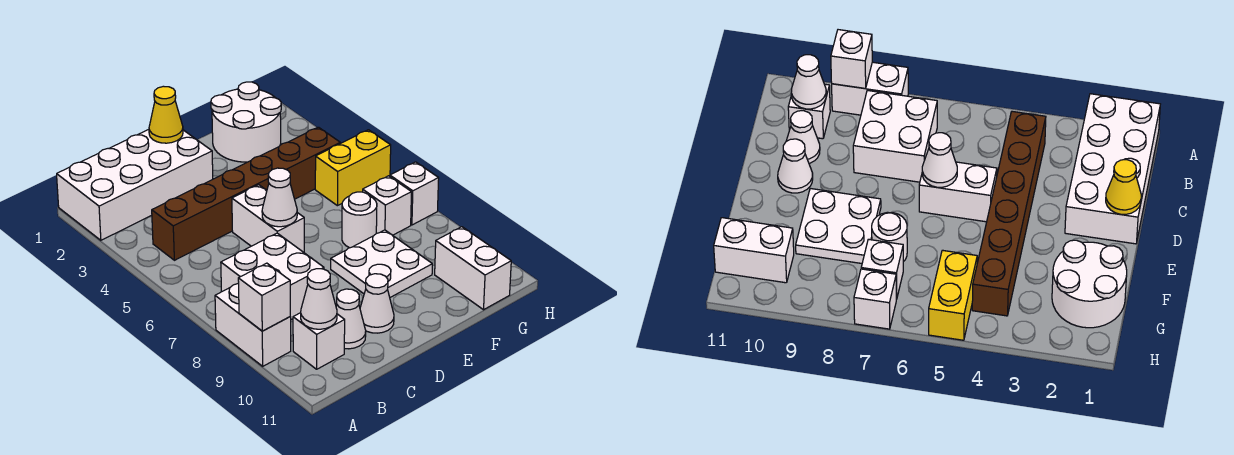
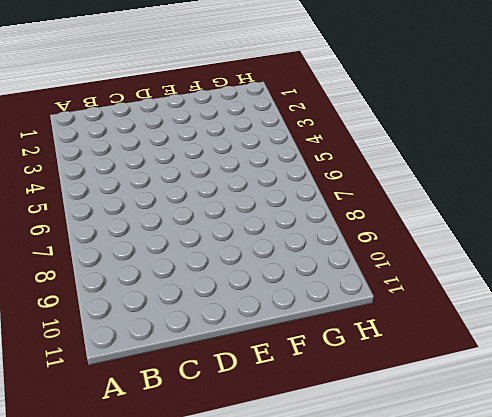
none -> white 2x4 brick [57,130,213,240]
none -> white 1x2 brick [215,283,291,366]
none -> brown 1x6 brick [152,127,340,260]

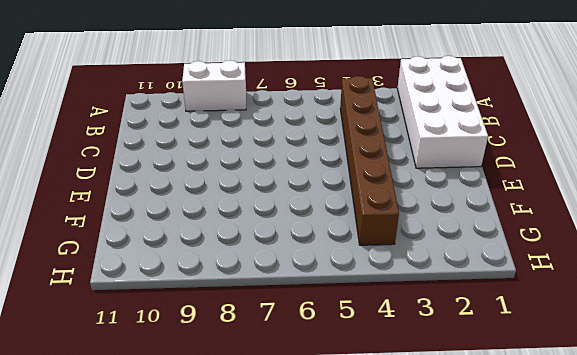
none -> white 2x2 brick [221,233,324,320]
none -> white 1x1 brick [293,313,345,369]
none -> white 1x1 cone [336,289,366,349]

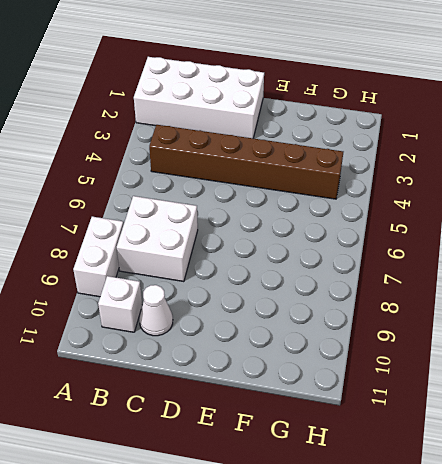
none -> white 1x2 brick [232,185,304,252]
none -> white 1x1 cone [360,274,394,333]
none -> white 2x2 plate [331,230,432,297]

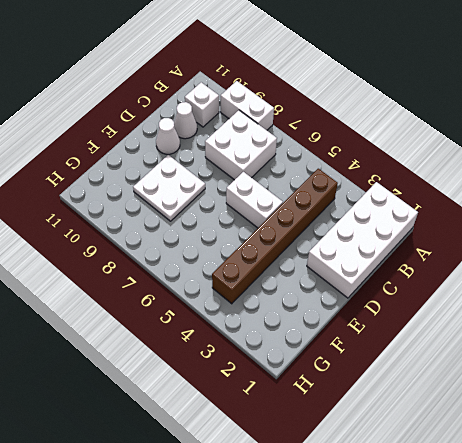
none -> white 2x2 round brick [211,82,281,162]
none -> white 1x1 round brick [342,192,377,248]
none -> yellow 1x2 brick [315,130,391,206]

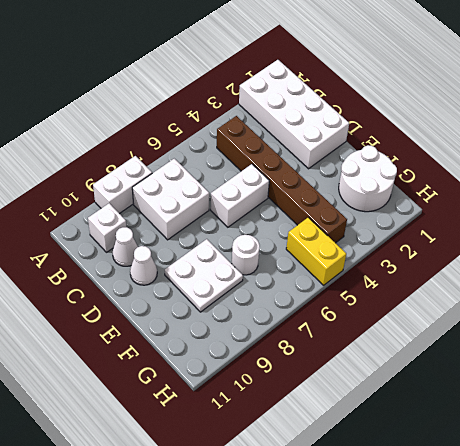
none -> white 1x1 brick [363,176,411,235]
none -> white 1x2 brick [435,227,511,310]
none -> white 1x1 brick [390,162,439,225]

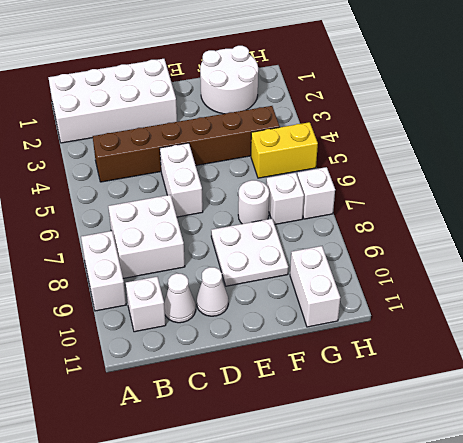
none -> white 1x1 brick [238,263,290,331]
none -> white 1x1 cone [301,269,337,329]
none -> yellow 1x1 cone [149,86,183,143]

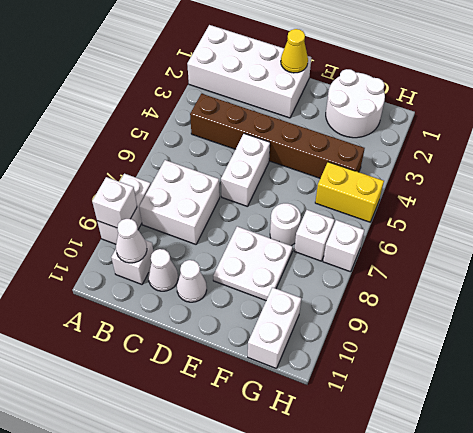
none -> white 1x1 cone [262,168,297,227]

